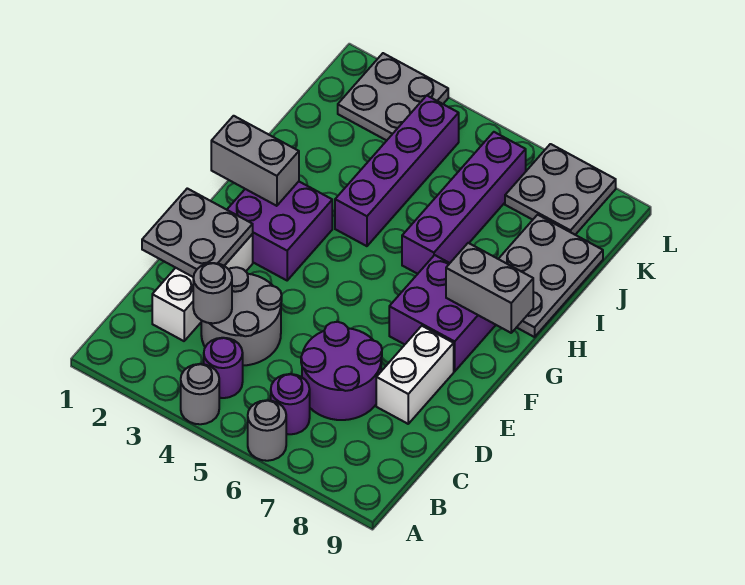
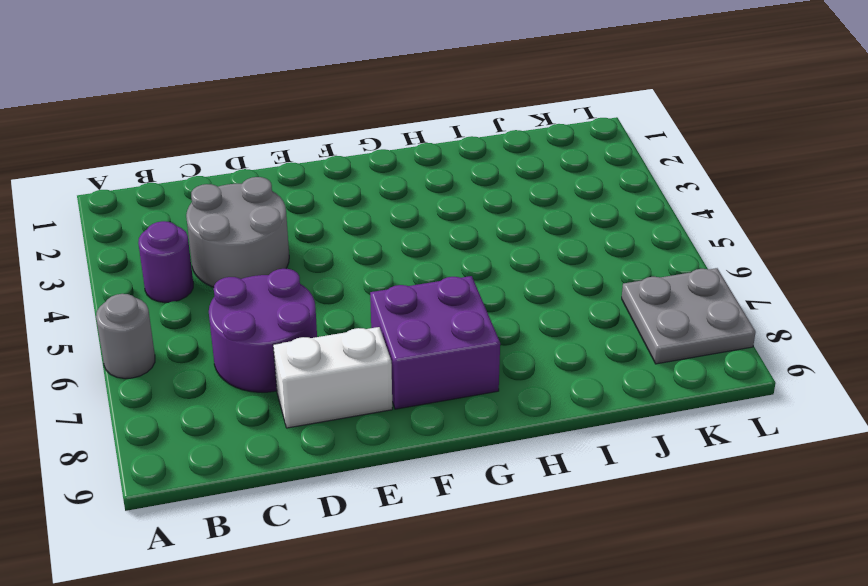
none -> grey 1x1 round brick [181,364,219,424]
none -> purple 1x1 round brick [271,374,310,434]
none -> white 1x3 brick [152,234,253,341]

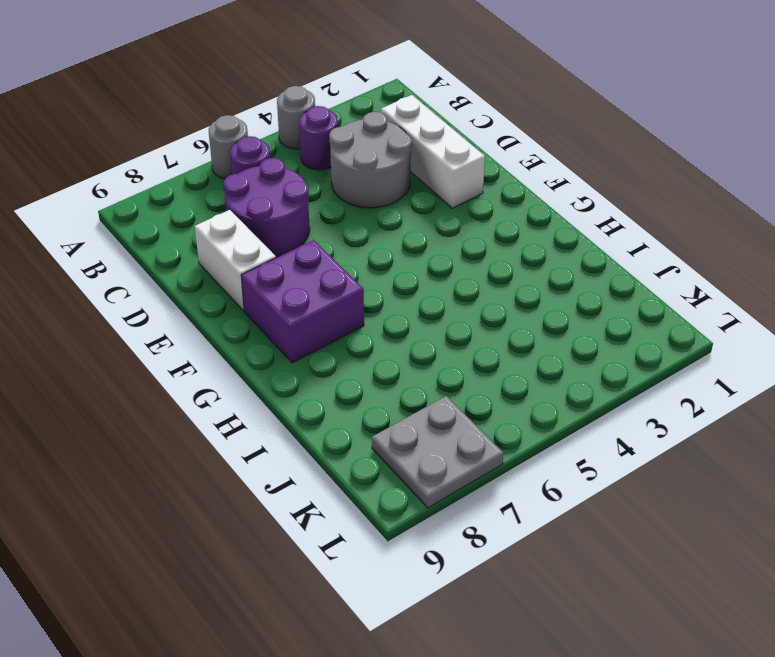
none -> purple 2x2 brick [227,182,332,280]
none -> purple 1x4 brick [335,96,459,246]
none -> purple 1x4 brick [402,132,526,274]

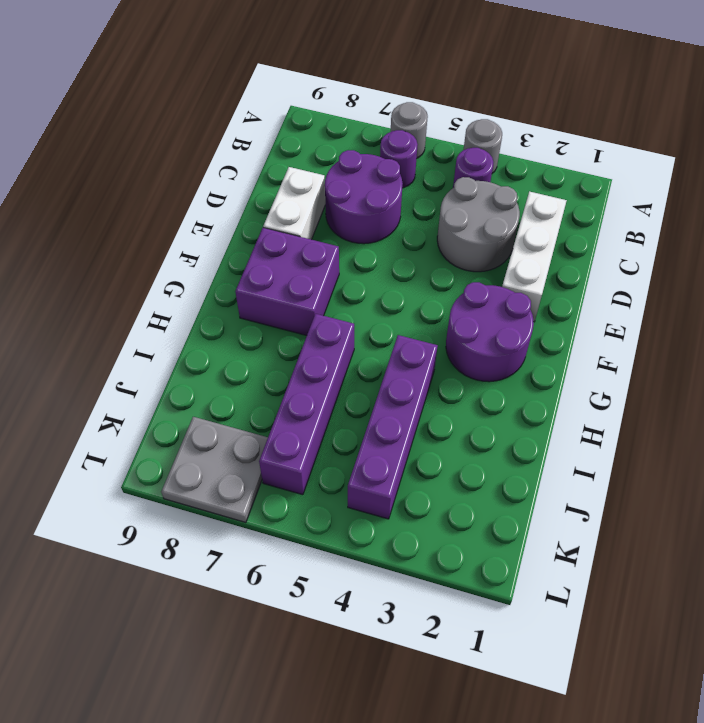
purple 2x2 round brick [446,282,534,382] -> purple 2x2 brick [227,182,332,280]
none -> grey 2x3 plate [499,215,603,337]
none -> grey 2x2 plate [338,53,448,141]
none -> grey 1x1 round brick [193,263,232,323]

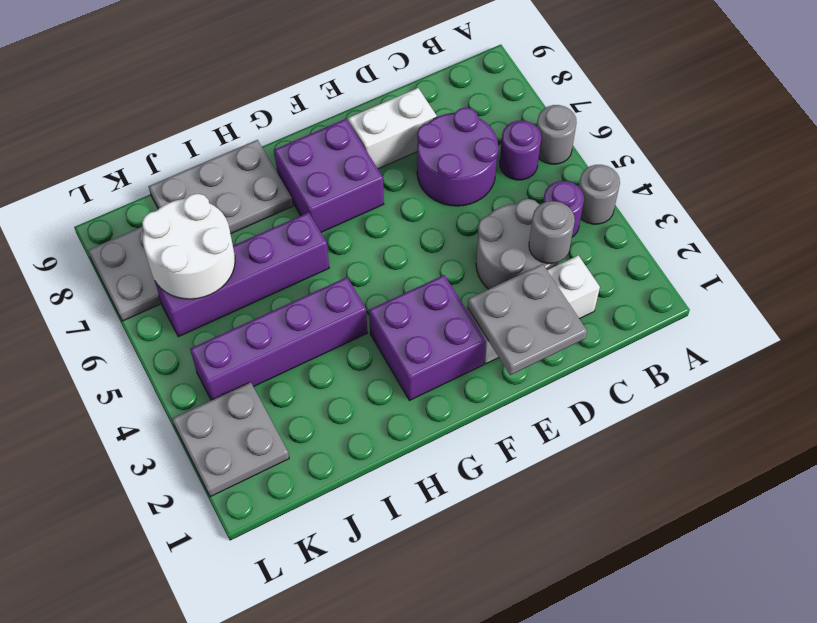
white 2x2 round brick [142,194,235,299] -> none
none -> grey 1x2 brick [211,116,299,206]
none -> grey 1x2 brick [446,243,533,333]

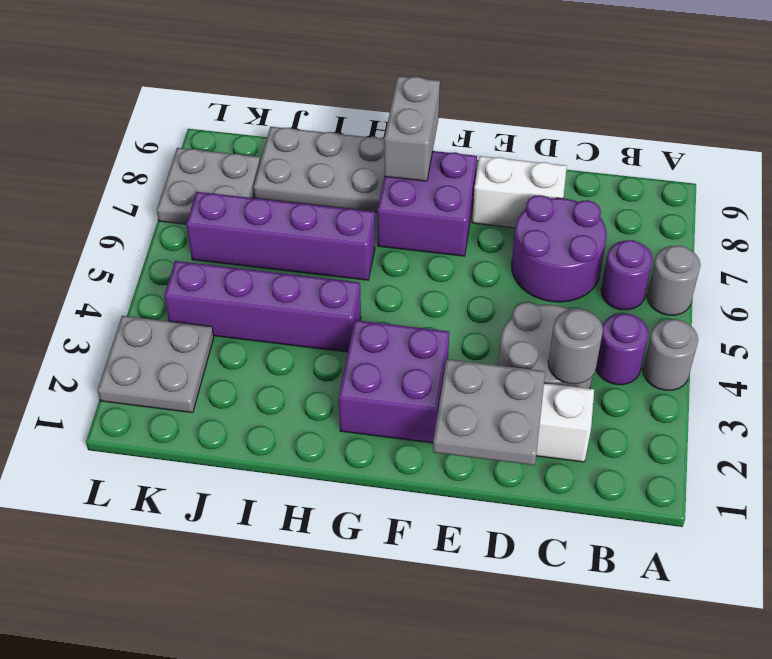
none -> grey 1x2 brick [211,116,299,206]

